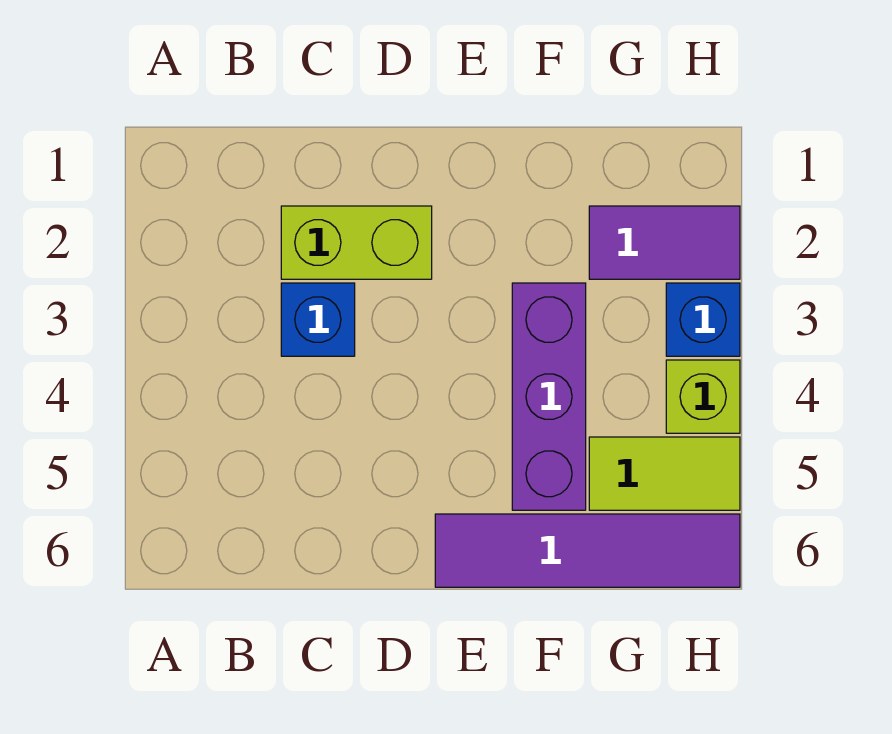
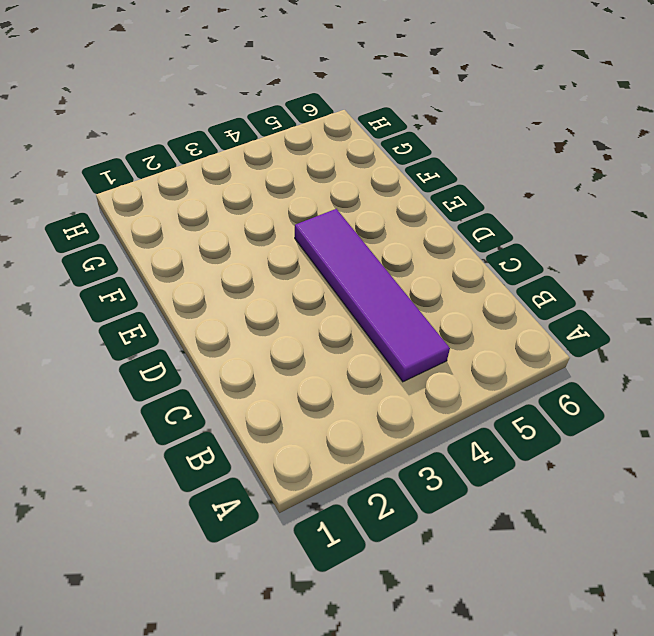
purple 1x4 tile [295,209,450,382] -> purple 1x4 tile moved to [435,514,740,587]
none -> lime 1x2 brick [281,206,432,279]
none -> blue 1x1 brick [281,283,355,356]

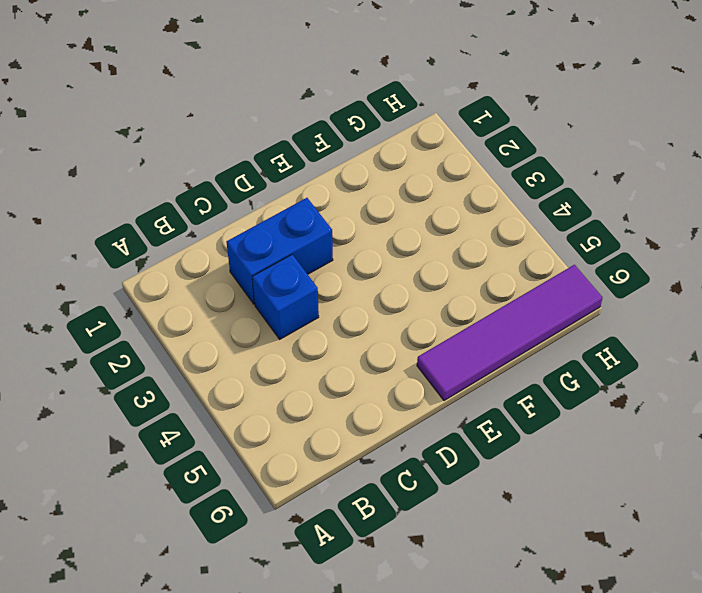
blue 1x2 brick [226,198,333,304] -> lime 1x2 brick [281,206,432,279]
none -> purple 1x3 brick [512,283,586,510]
none -> purple 1x2 tile [589,206,740,279]

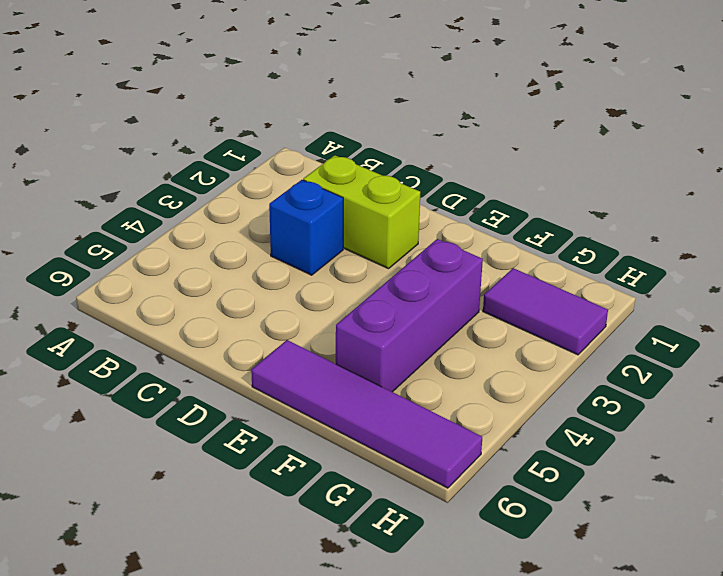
none -> lime 1x2 tile [589,437,740,510]
none -> blue 1x1 brick [666,283,740,356]

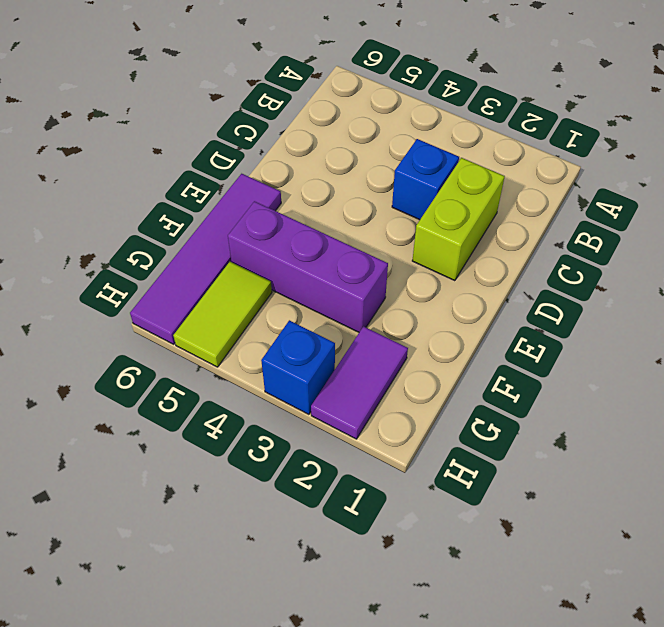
none -> lime 1x1 brick [666,360,740,433]

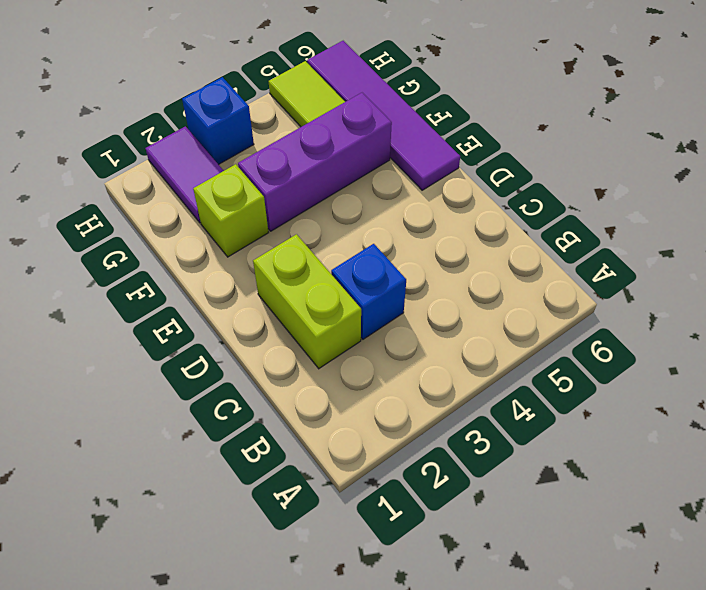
lime 1x1 brick [193,164,269,257] -> lime 1x1 brick moved to [666,360,740,433]

